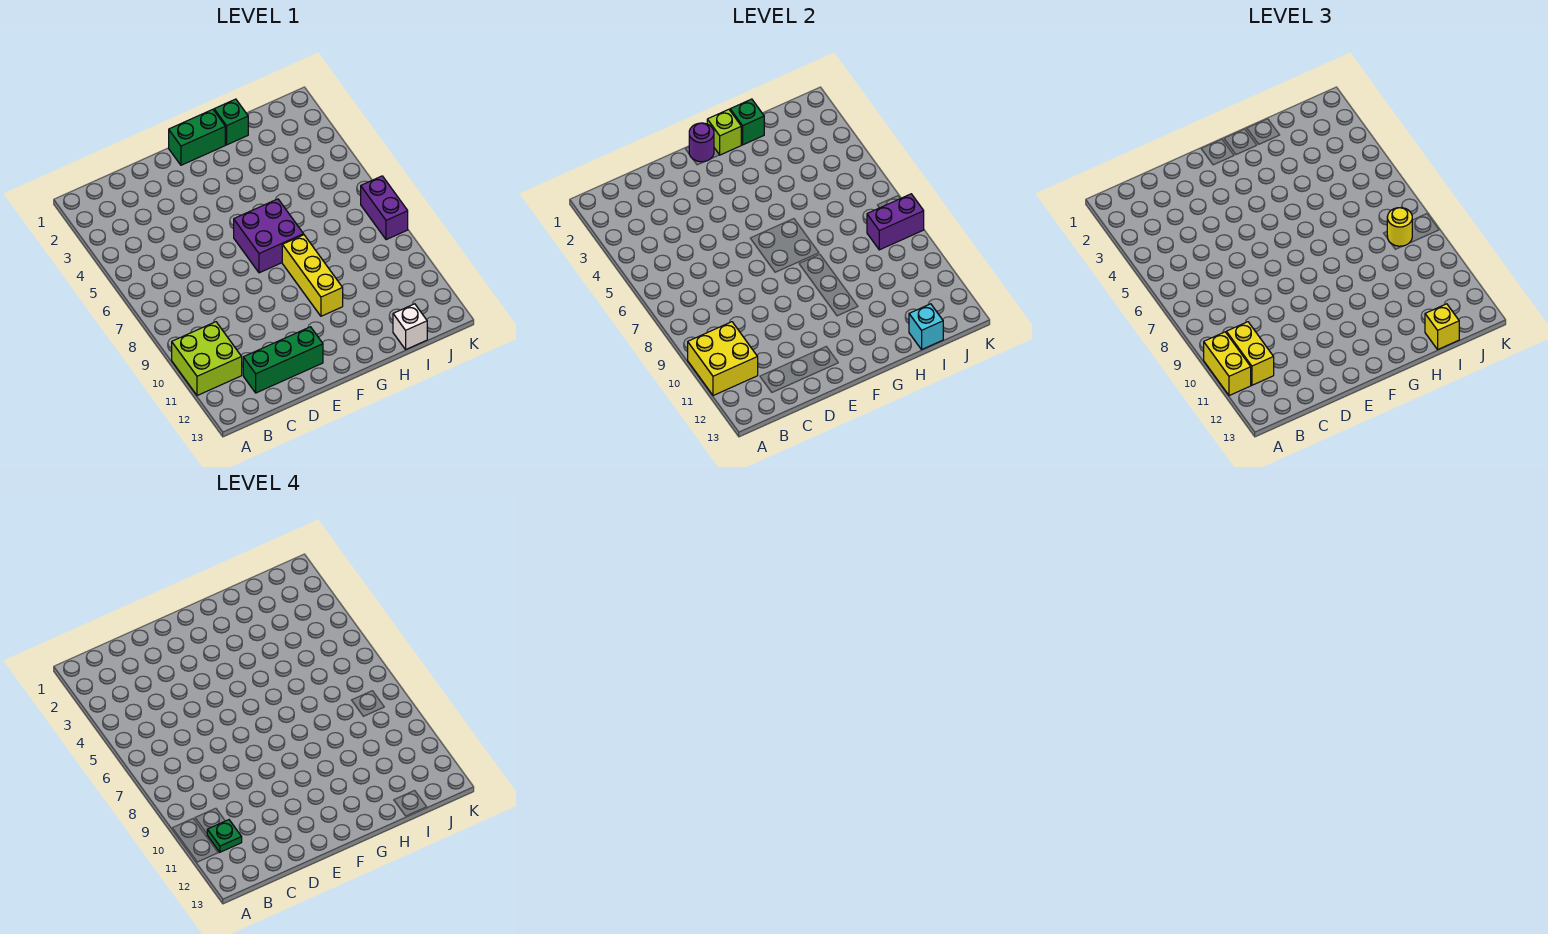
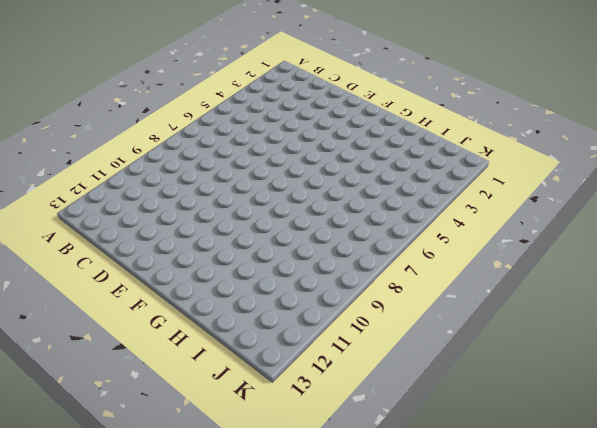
none -> lime 2x2 brick [172,322,242,396]
none -> green 1x3 brick [243,327,323,393]
none -> green 1x2 brick [169,109,225,165]

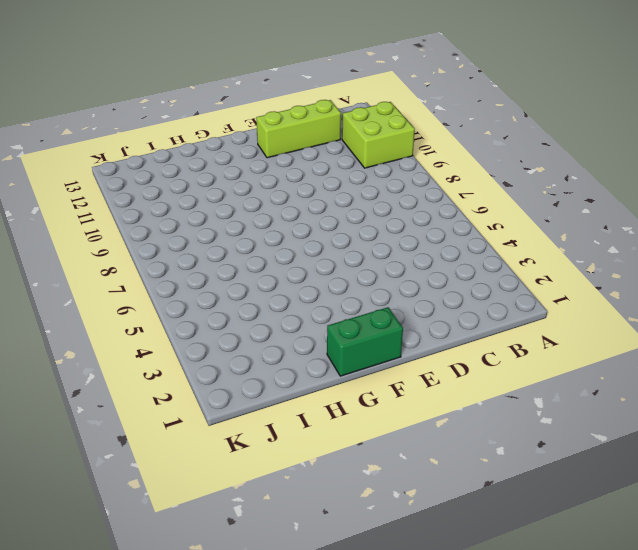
lime 1x3 brick [256,100,341,158] -> green 1x3 brick [243,327,323,393]
none -> purple 2x2 brick [234,199,304,273]
none -> yellow 1x3 brick [282,235,343,316]
none -> green 1x1 brick [214,99,248,145]

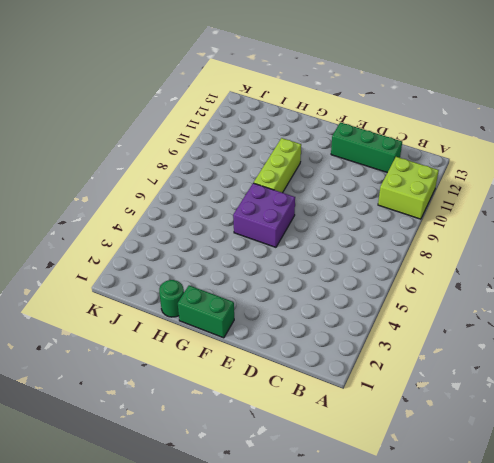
lime 1x3 brick [254,138,301,193] -> yellow 1x3 brick [282,235,343,316]
green 1x1 round brick [159,280,184,317] -> green 1x1 brick [214,99,248,145]
none -> white 1x1 brick [393,304,427,349]
none -> purple 1x2 brick [361,176,408,240]
none -> yellow 2x2 brick [688,322,758,396]

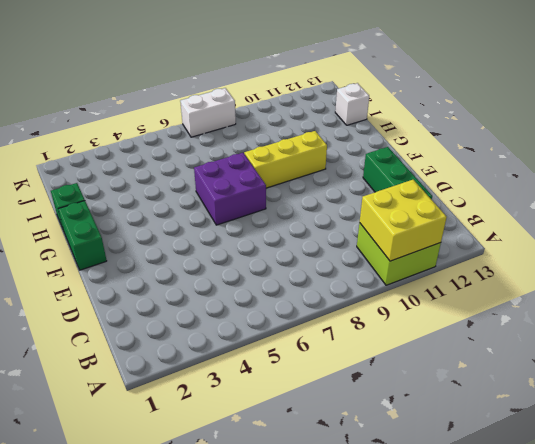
white 1x2 brick [180,88,236,137] -> purple 1x2 brick [361,176,408,240]
none -> purple 1x1 round brick [689,123,714,162]
none -> lime 1x1 brick [707,109,741,155]
none -> green 1x1 brick [730,99,764,145]

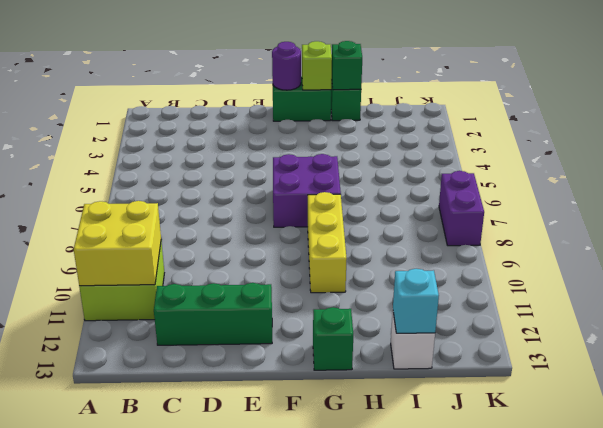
green 1x1 brick [313,307,353,370] -> none
none -> purple 1x2 brick [867,194,924,250]
none -> yellow 1x2 brick [1204,332,1251,396]
none -> yellow 1x2 brick [1226,322,1274,385]

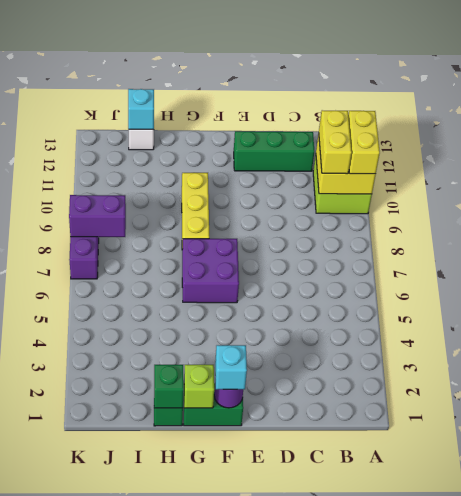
cyan 1x1 brick [215,345,247,389] -> none
none -> yellow 1x1 brick [1425,304,1459,349]
none -> yellow 1x1 round brick [1387,208,1412,246]
none -> green 1x1 plate [207,820,242,852]

